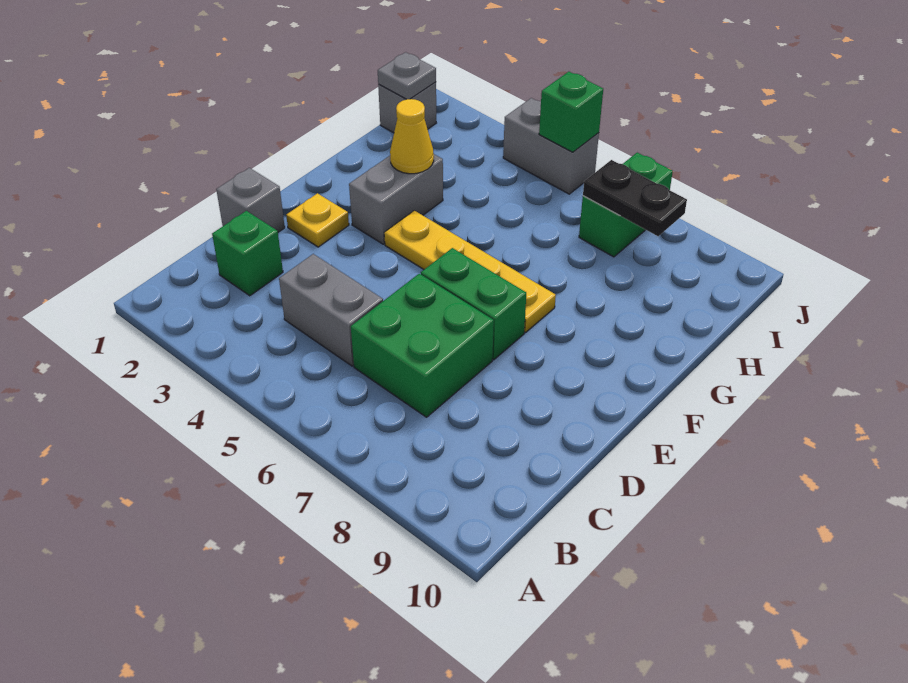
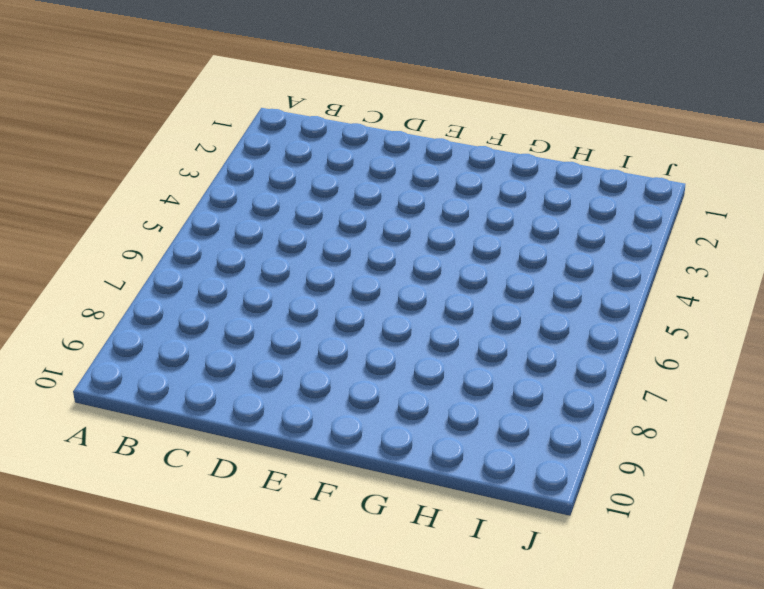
none -> green 1x1 brick [212,211,283,296]
none -> grey 1x2 brick [279,254,383,366]
none -> green 2x2 brick [351,274,494,417]

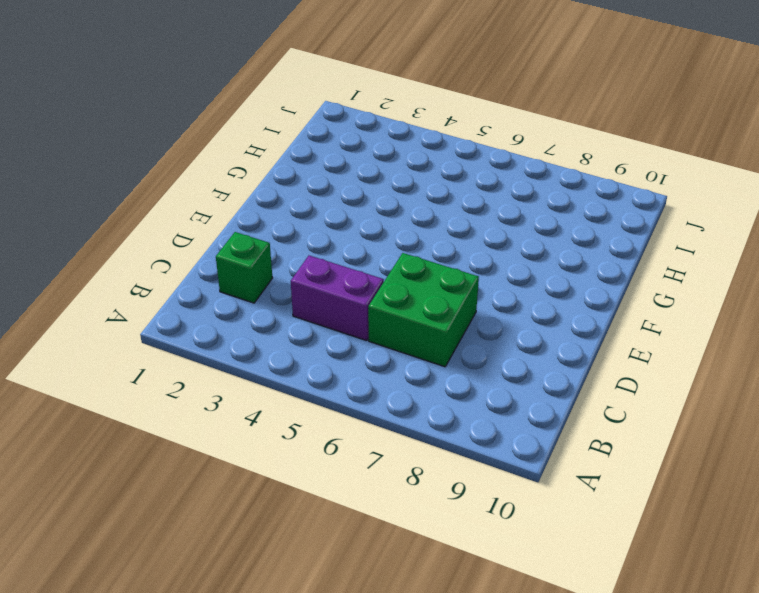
purple 1x2 brick [291,255,384,341] -> grey 1x2 brick [279,254,383,366]
none -> grey 1x1 brick [216,168,285,232]
none -> yellow 1x1 plate [286,193,349,247]
none -> green 1x2 brick [421,248,526,360]

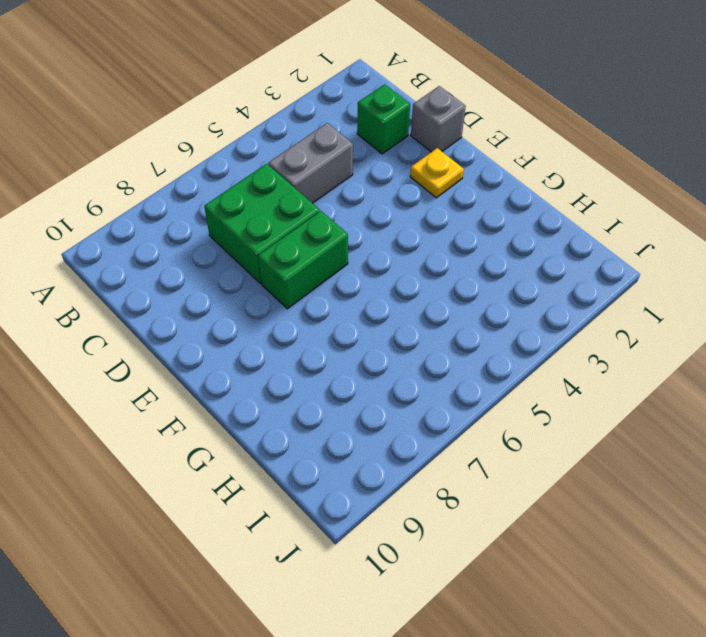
none -> grey 1x2 brick [349,154,443,244]
none -> yellow 1x4 plate [384,211,556,332]
none -> grey 1x1 brick [378,82,436,133]

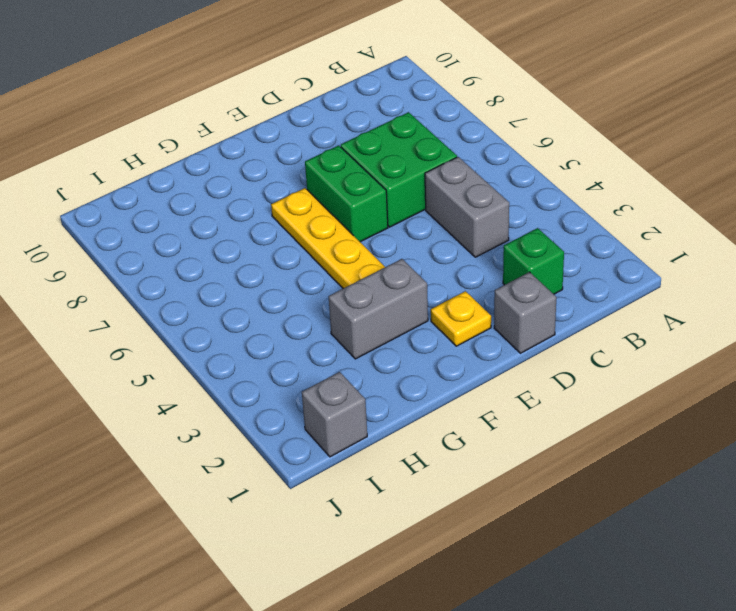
none -> green 1x2 brick [579,153,673,257]
none -> grey 1x2 brick [503,98,599,194]
none -> yellow 1x1 cone [390,99,434,174]

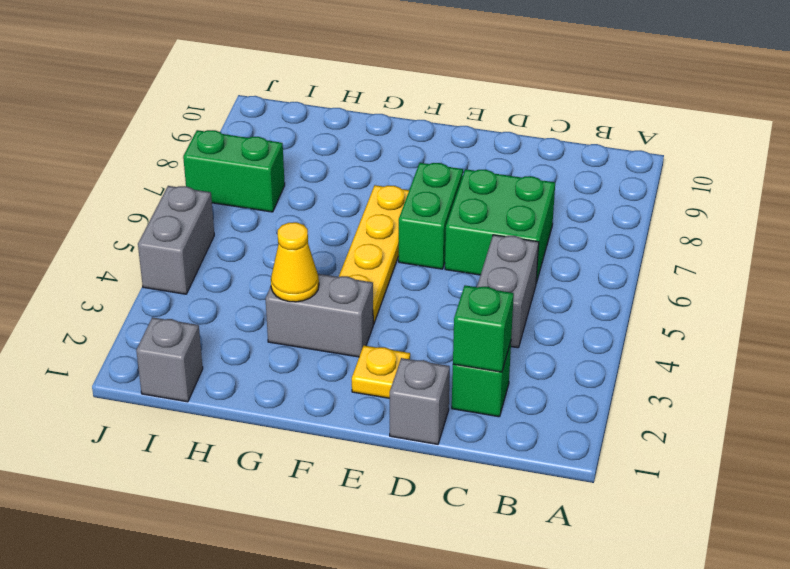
green 1x1 brick [453,285,514,372] -> green 1x1 brick moved to [539,72,603,152]
none -> grey 1x1 plate [378,52,436,99]
none -> black 1x2 plate [583,160,687,236]

